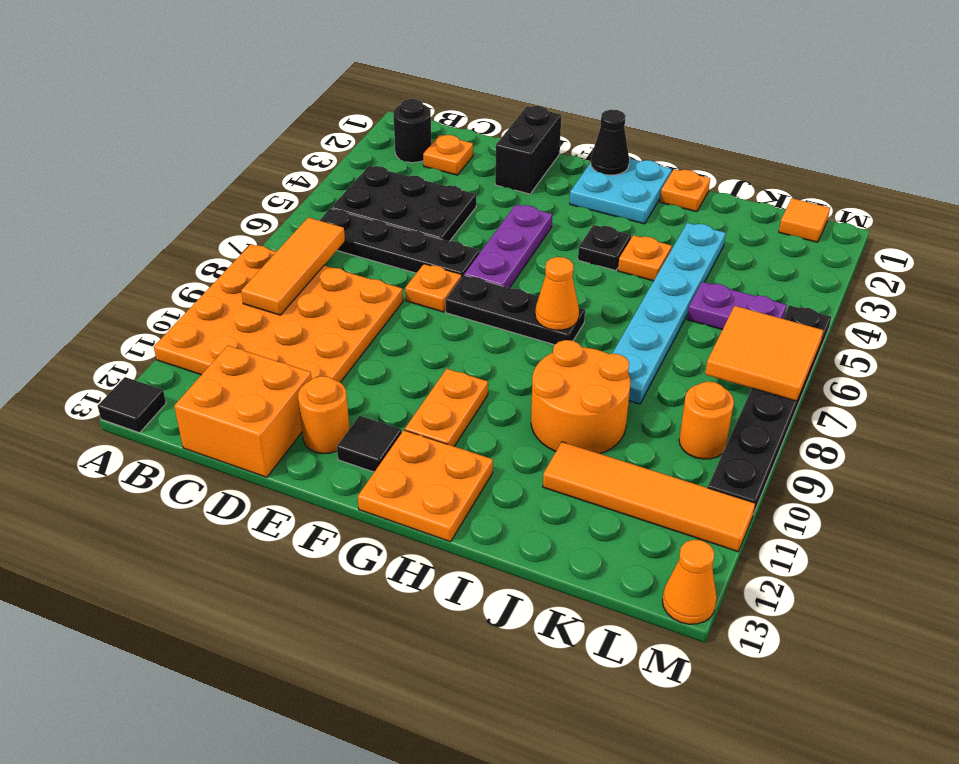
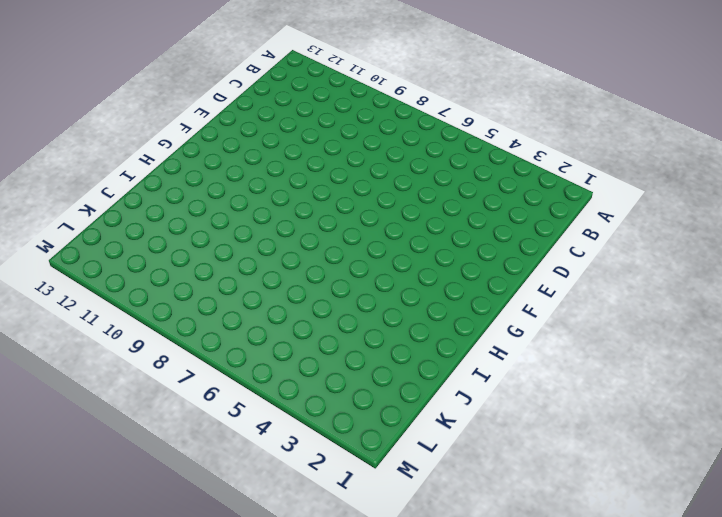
none -> orange 4x4 plate [154,244,403,382]
none -> black 1x1 tile [98,377,166,433]
none -> black 1x1 round brick [393,99,432,163]
none -> black 2x3 plate [331,166,476,241]

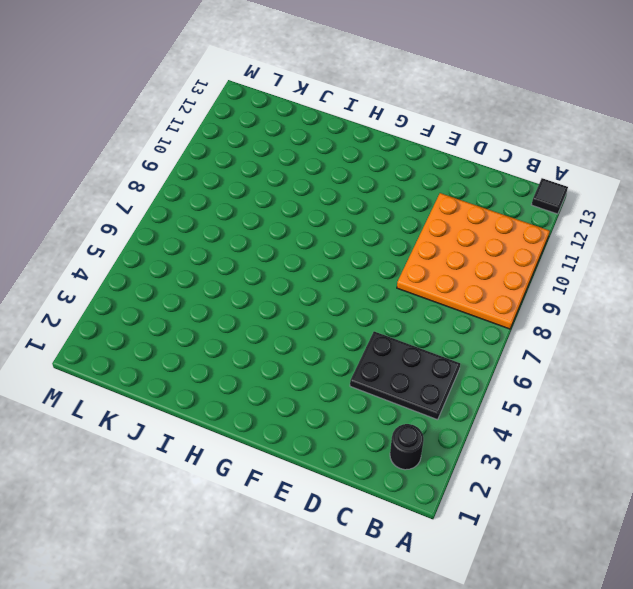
none -> black 1x4 plate [319,209,480,276]
none -> orange 1x1 plate [423,135,473,175]
none -> orange 2x2 brick [174,346,312,477]
none -> black 1x2 brick [495,106,561,194]

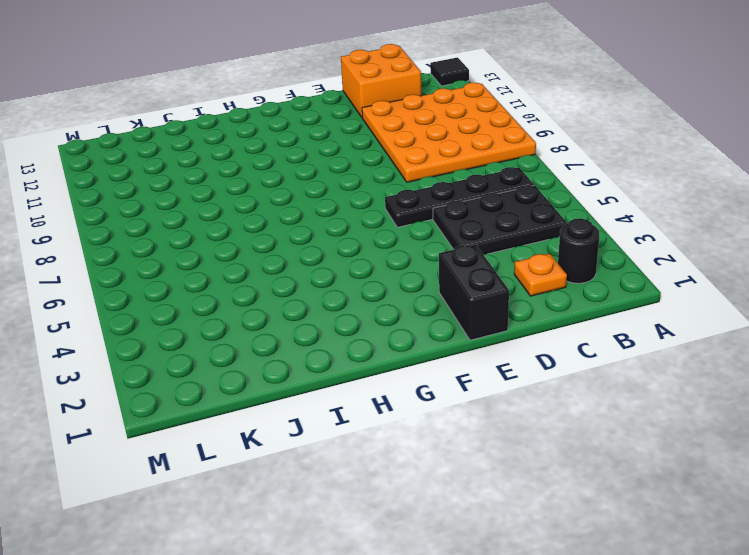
none -> orange 1x1 plate [405,264,462,312]
none -> orange 1x1 round brick [298,376,350,454]
none -> purple 1x3 plate [464,205,552,288]
none -> black 1x3 plate [445,275,585,345]

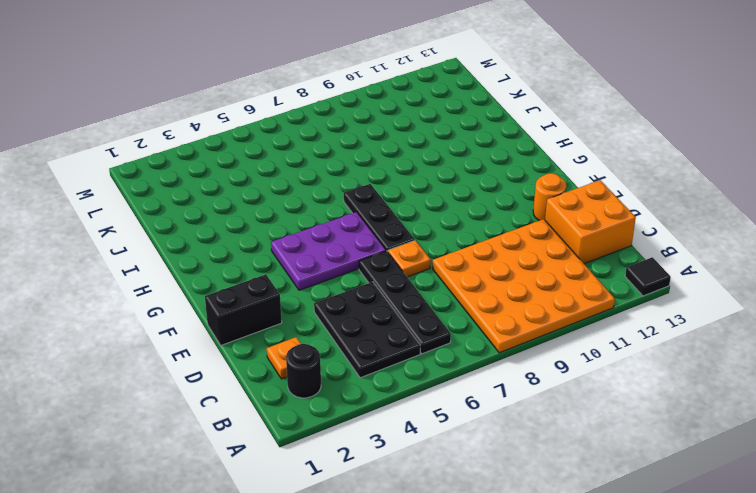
purple 2x3 plate [271,212,386,290] -> purple 1x3 plate [464,205,552,288]
none -> black 1x1 tile [337,416,402,472]
none -> cyan 2x2 plate [570,158,672,224]
none -> orange 1x2 plate [405,369,488,446]
none -> orange 2x2 plate [358,430,493,542]

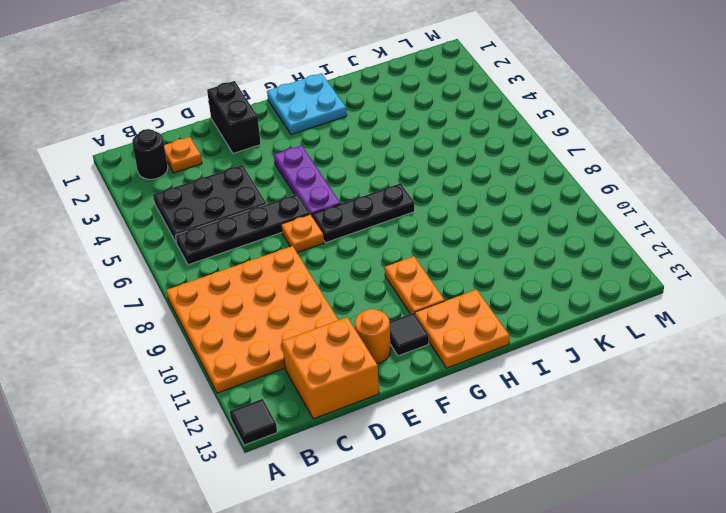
none -> black 1x1 plate [578,225,631,271]
none -> orange 1x1 plate [660,169,710,212]
none -> orange 1x1 plate [618,235,672,281]
none -> orange 2x2 round brick [531,340,630,454]

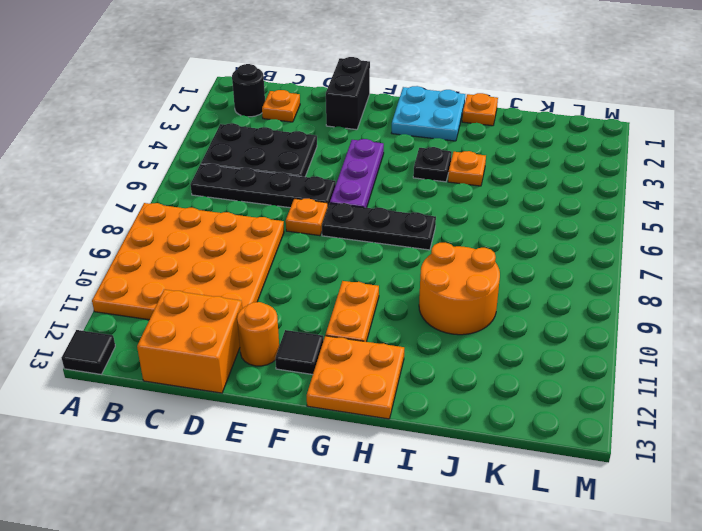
none -> cyan 1x6 plate [612,223,726,404]
none -> orange 1x4 tile [543,442,755,552]
none -> purple 1x2 plate [687,282,787,330]
none -> orange 1x1 tile [779,198,830,242]

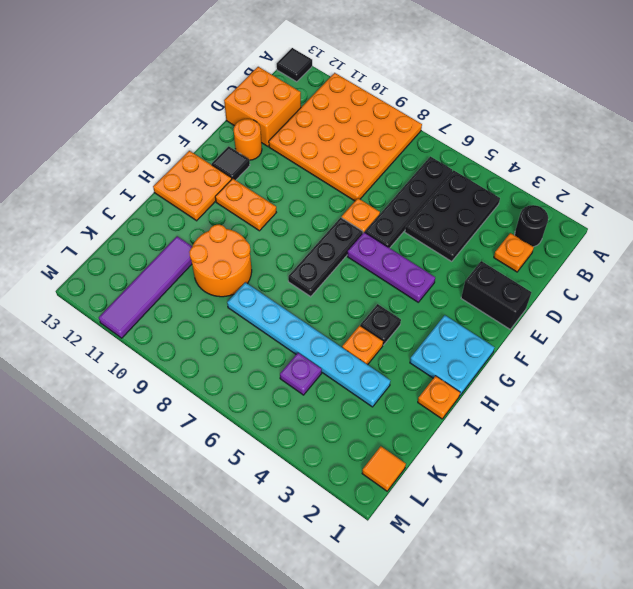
purple 1x4 tile [99,236,192,338] -> orange 1x4 tile [543,442,755,552]
purple 1x1 plate [280,353,322,395] -> purple 1x2 plate [687,282,787,330]
none -> orange 1x1 round brick [679,382,734,459]
none -> black 1x6 plate [708,305,831,515]
none -> orange 1x1 cone [662,540,717,624]
none -> orange 1x3 tile [241,218,345,315]

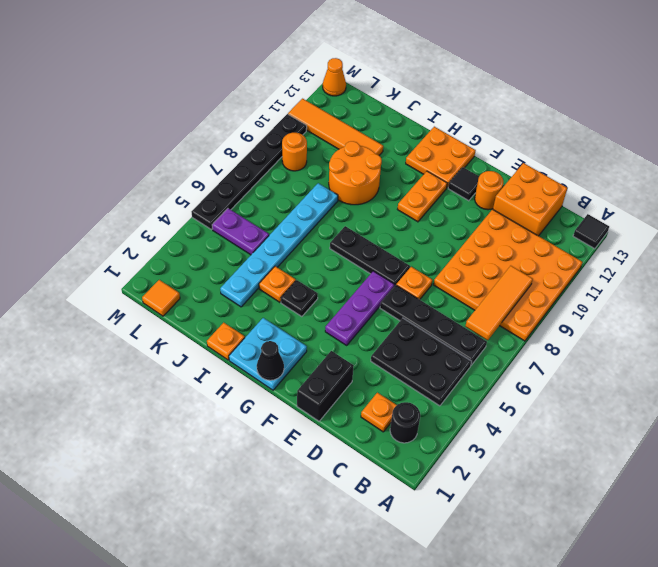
none -> orange 1x1 cone [535,257,579,330]
none -> orange 2x2 tile [705,306,823,401]

